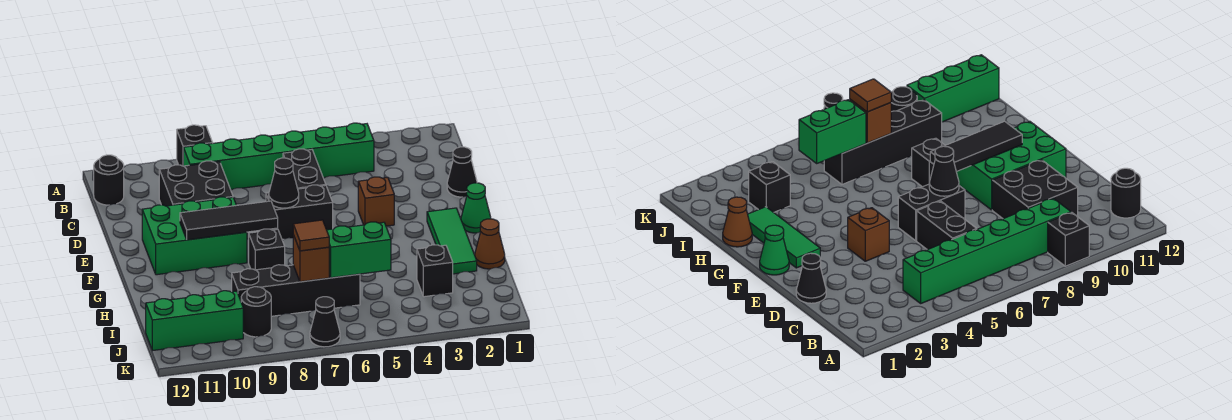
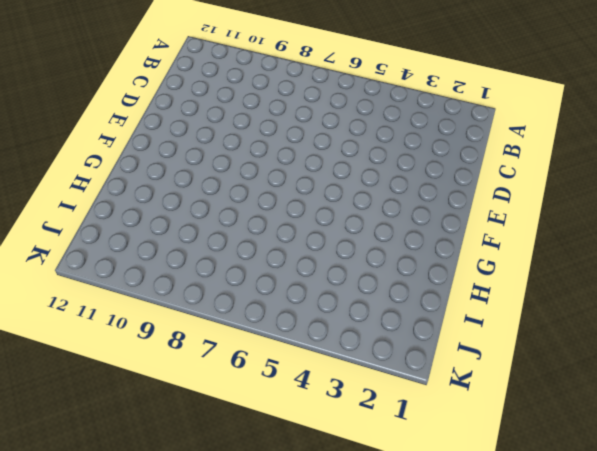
none -> black 1x1 brick [177,125,212,166]
none -> green 1x6 brick [183,123,374,190]
none -> black 1x1 round brick [94,155,124,205]

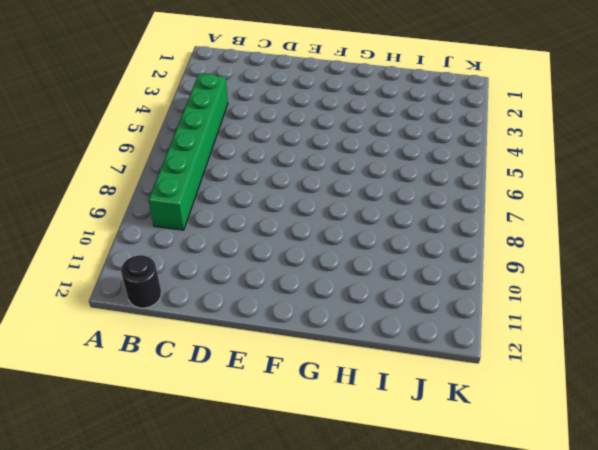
none -> black 1x1 brick [177,125,212,166]
none -> black 1x2 brick [283,149,326,189]
none -> black 2x2 brick [159,161,233,206]

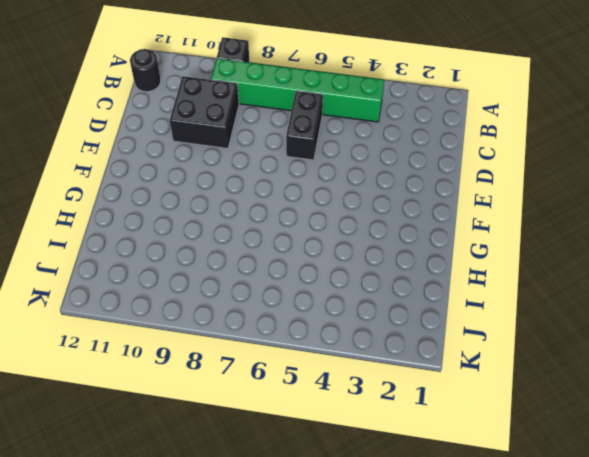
none -> black 1x1 cone [447,147,477,197]
none -> brown 1x1 brick [358,177,394,226]
none -> black 1x2 brick [266,185,333,240]

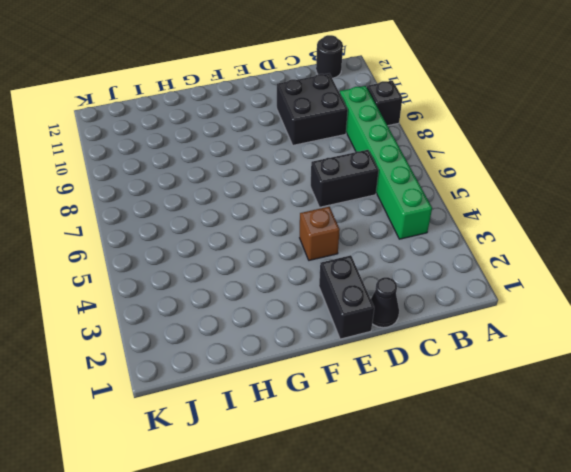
black 1x2 brick [319,255,374,339] -> black 1x2 brick moved to [266,185,333,240]
none -> green 2x3 brick [142,197,247,275]
none -> green 1x1 cone [461,183,491,233]
none -> green 1x3 tile [427,208,477,274]

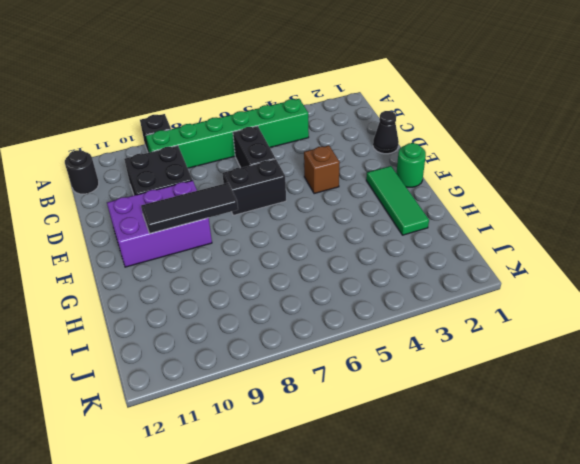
purple 2x3 brick [107,180,212,267] -> green 2x3 brick [142,197,247,275]
green 1x1 round brick [396,143,426,187] -> green 1x1 cone [461,183,491,233]
none -> black 1x1 brick [249,229,285,270]
none -> brown 1x1 cone [475,219,505,269]
none -> black 1x1 brick [417,245,453,297]

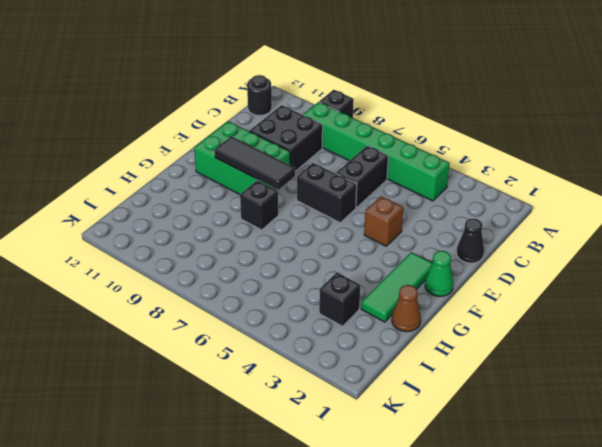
none -> black 1x4 brick [232,265,360,316]
none -> black 1x1 round brick [241,287,271,337]
none -> green 1x3 brick [146,291,243,351]

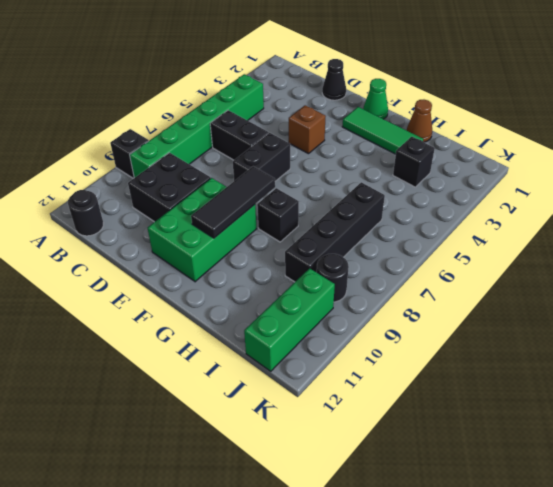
none -> black 1x1 cone [310,297,340,347]
none -> black 1x1 cone [269,158,299,208]
none -> green 1x2 brick [327,222,391,278]

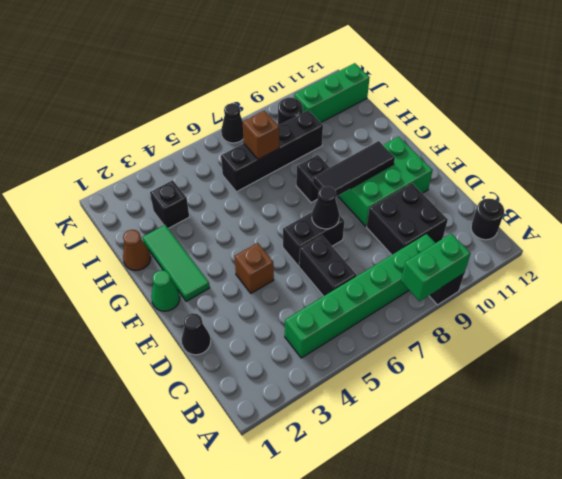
green 1x2 brick [401,234,471,301] -> green 1x2 brick moved to [327,222,391,278]
none -> brown 1x1 tile [293,220,329,251]

